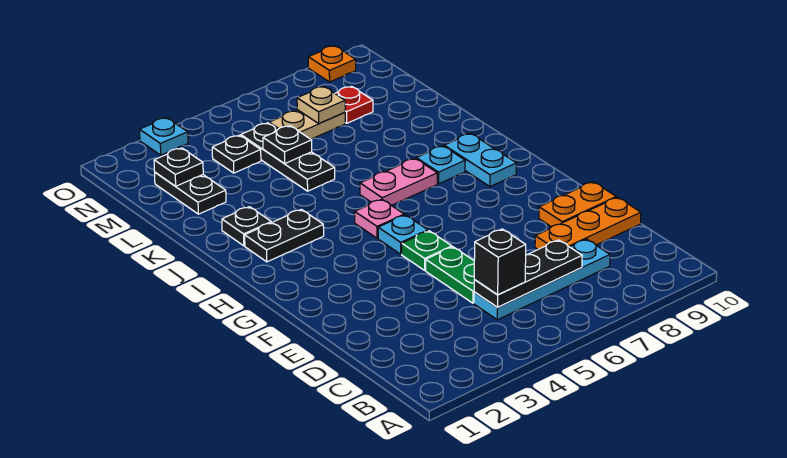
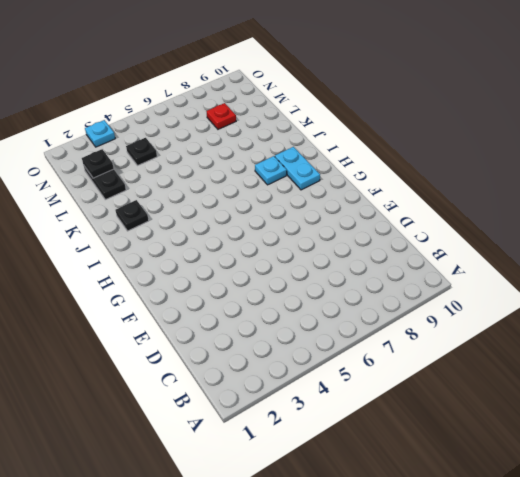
none -> cyan 1x4 plate [474,239,610,320]
none -> green 1x2 plate [426,247,474,303]
none -> orange 1x3 plate [535,197,641,249]

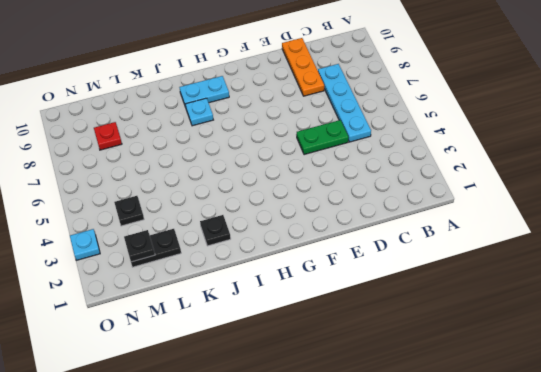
none -> orange 1x2 plate [539,182,616,227]
none -> green 1x1 plate [402,231,452,270]
none -> cyan 1x1 plate [378,215,428,254]

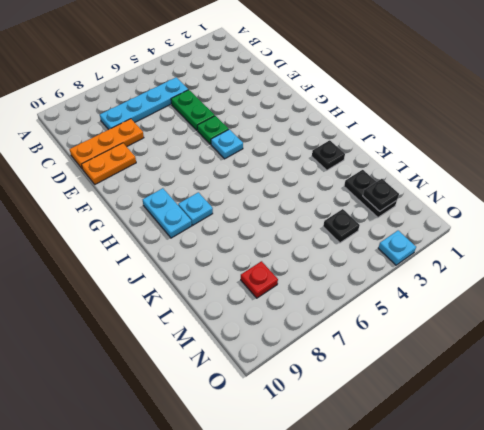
none -> pink 1x1 plate [355,199,404,238]
none -> black 1x2 plate [245,209,324,262]
none -> pink 1x2 plate [360,158,437,205]

